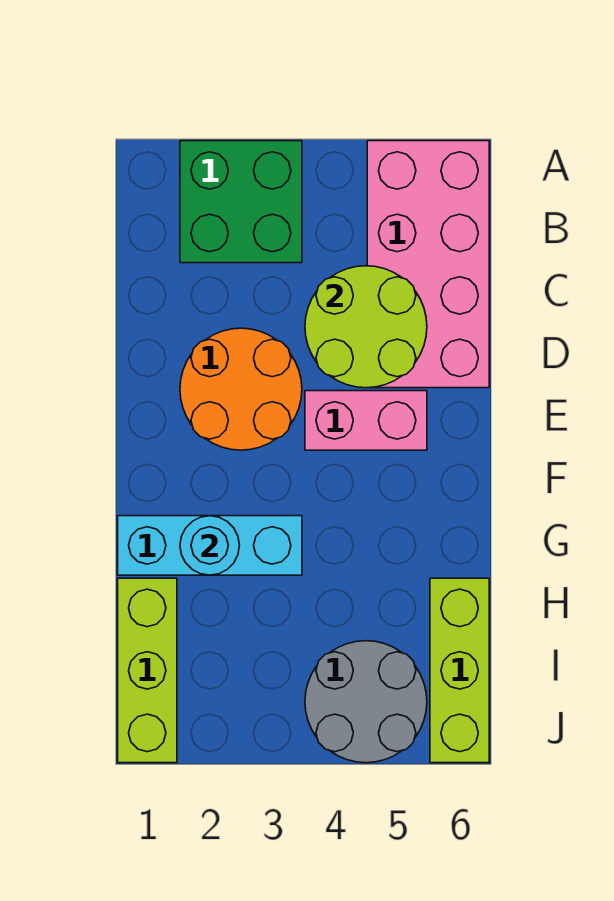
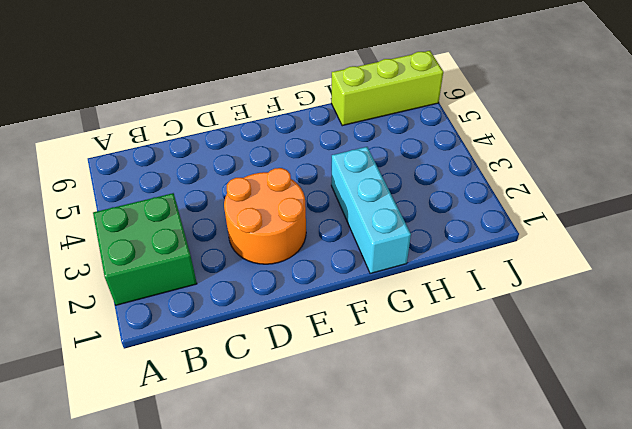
none -> pink 2x4 brick [367,141,489,388]
none -> pink 1x2 brick [305,391,427,450]

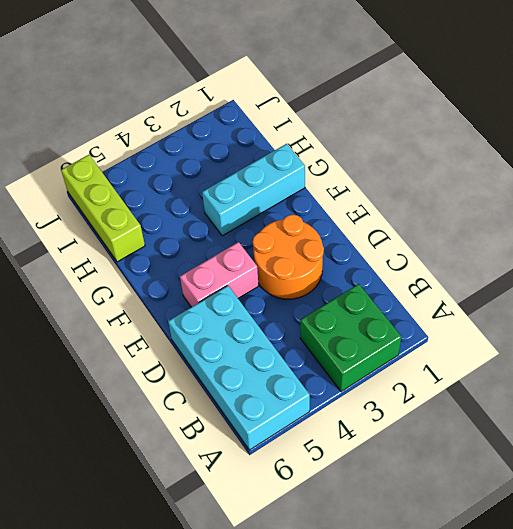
cyan 2x4 brick [168,286,310,450] -> pink 2x4 brick [367,141,489,388]
none -> lime 1x3 brick [118,578,177,763]
none -> grey 2x2 round brick [305,641,427,763]

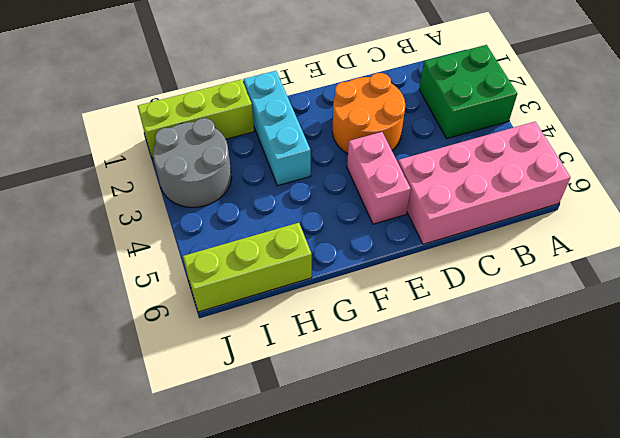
grey 2x2 round brick [153,118,232,207] -> grey 2x2 round brick moved to [305,641,427,763]
none -> lime 2x2 round brick [305,266,427,388]
none -> cyan 1x1 round brick [180,516,239,575]

